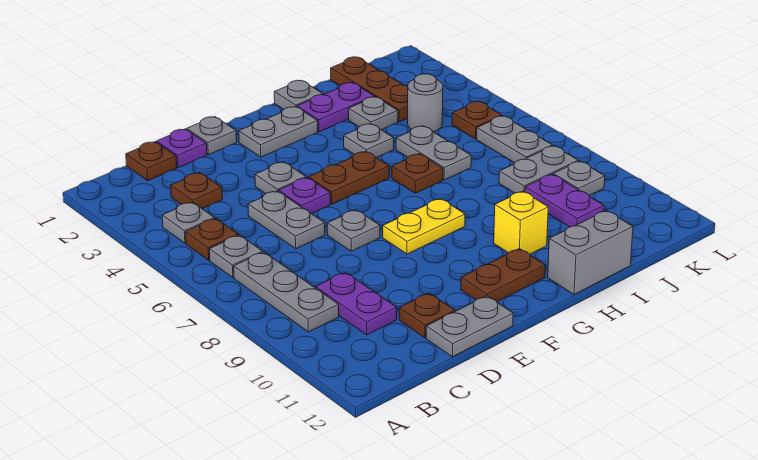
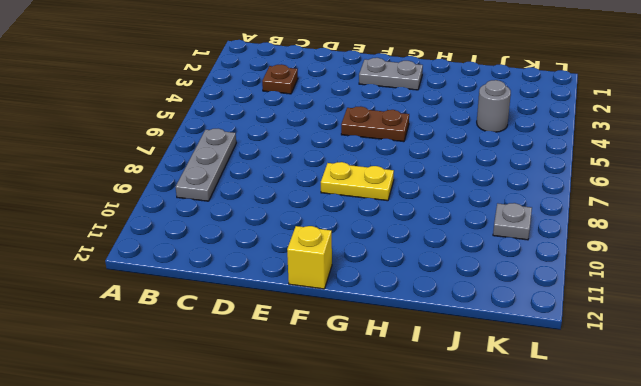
yellow 1x1 brick [287,226,332,289] -> yellow 1x1 brick moved to [494,191,548,254]
none -> grey 1x1 plate [162,202,214,243]
none -> brown 1x1 plate [186,218,238,260]
none -> grey 1x1 plate [209,235,263,278]
none -> brown 1x1 plate [126,142,177,181]

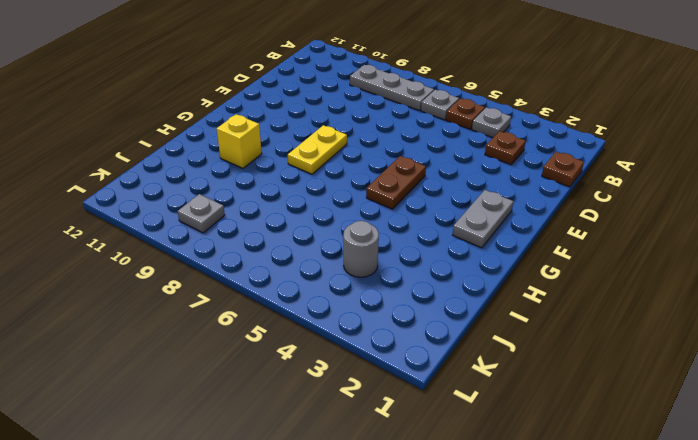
none -> purple 1x2 plate [316,272,397,335]
none -> purple 1x1 plate [156,129,207,168]
none -> grey 1x2 plate [248,191,325,248]
none -> brown 1x1 plate [399,293,455,338]

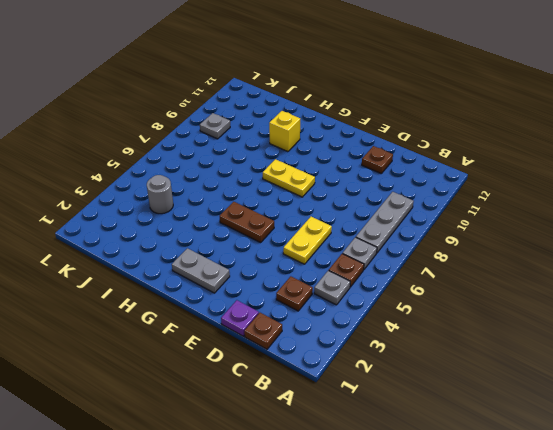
yellow 1x2 plate [283,217,332,264] -> grey 1x2 plate [248,191,325,248]
none -> purple 1x2 plate [316,272,397,335]
none -> grey 1x2 plate [426,296,513,357]
none -> grey 1x1 plate [187,117,237,155]
none -> grey 1x1 plate [255,162,306,194]

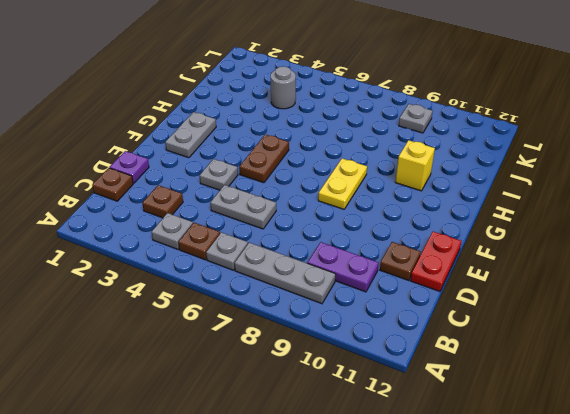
red 1x2 plate [410,232,461,291] -> grey 1x2 plate [426,296,513,357]
none -> grey 1x1 plate [187,117,237,155]
none -> purple 1x1 plate [279,177,330,214]
none -> grey 1x1 plate [327,210,380,251]
none -> brown 1x2 plate [461,248,545,302]

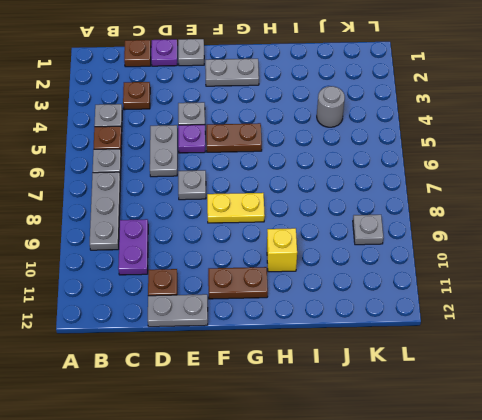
none -> grey 1x1 plate [274,80,323,109]
none -> purple 1x2 plate [297,83,374,132]
none -> grey 1x1 plate [344,124,394,158]
none -> brown 1x1 plate [392,154,443,193]

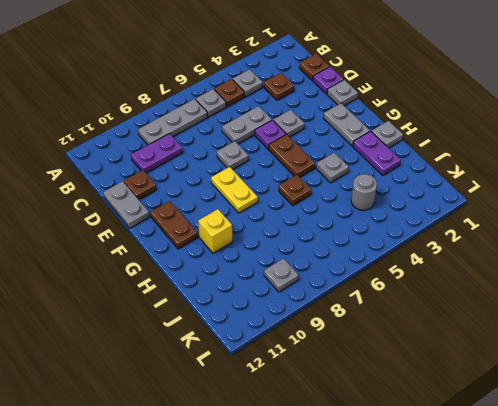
none -> grey 1x2 brick [548,211,633,295]
none -> grey 1x1 plate [349,97,398,130]
none -> grey 1x2 plate [396,126,471,180]
none -> brown 1x3 plate [331,57,408,122]

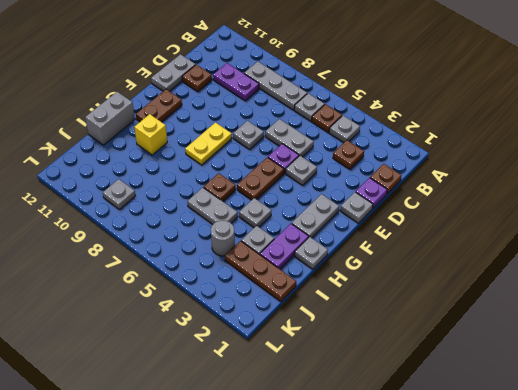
none -> grey 1x2 plate [499,146,578,193]
none -> purple 1x2 plate [525,174,604,227]
none -> brown 1x1 plate [452,101,502,139]
none -> grey 1x2 plate [477,116,552,163]

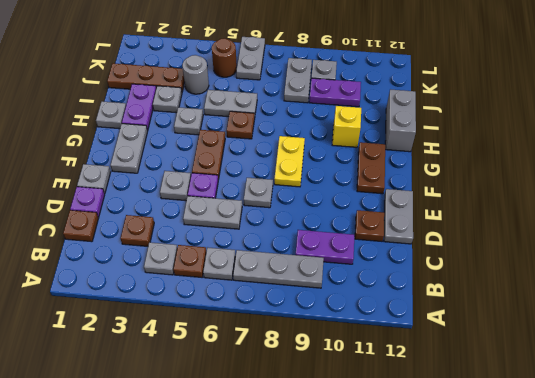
brown 1x1 round brick [212,38,237,77] -> brown 1x1 plate [452,101,502,139]
grey 1x2 plate [236,37,265,80] -> grey 1x2 plate turned to [477,116,552,163]

